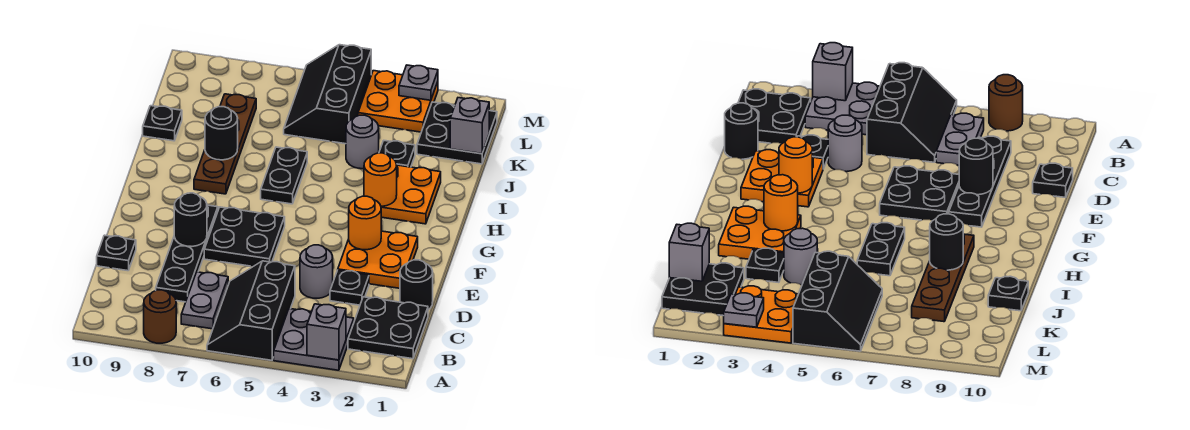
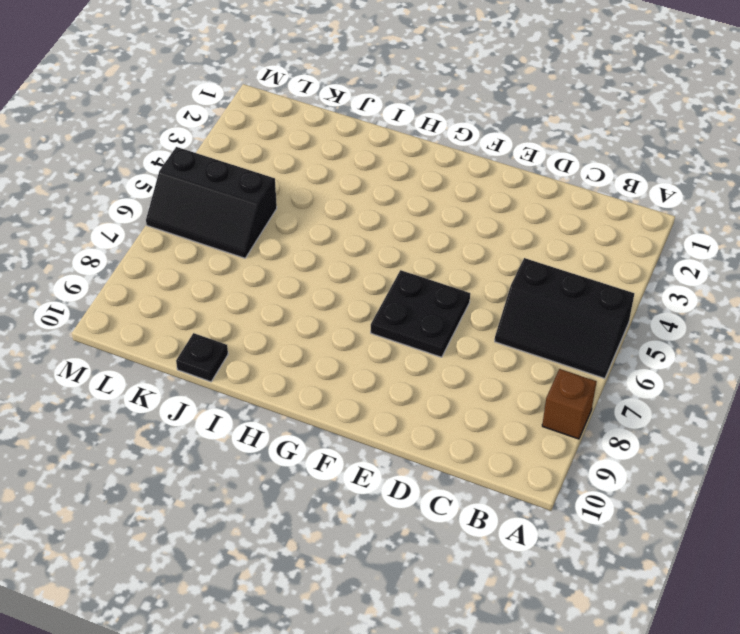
brown 1x1 brick [542,369,597,439] -> brown 1x1 round brick [144,290,176,343]
none -> grey 2x2 plate [274,309,354,370]
none -> black 2x2 plate [348,297,428,359]
none -> grey 1x2 plate [181,272,228,329]

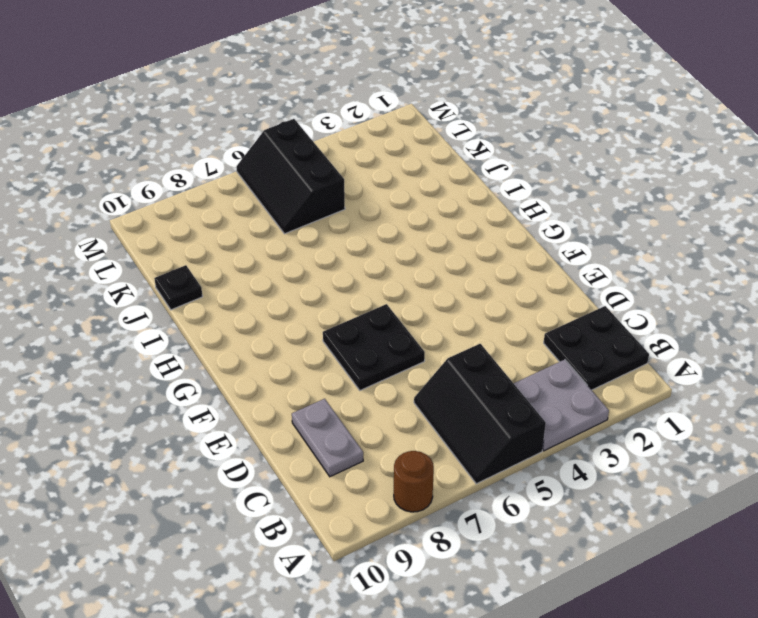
grey 1x2 plate [292,399,363,477] -> grey 1x2 plate moved to [181,272,228,329]
none -> black 1x4 plate [156,205,218,302]
none -> black 1x1 round brick [400,260,433,310]
none -> black 1x1 plate [330,270,369,305]

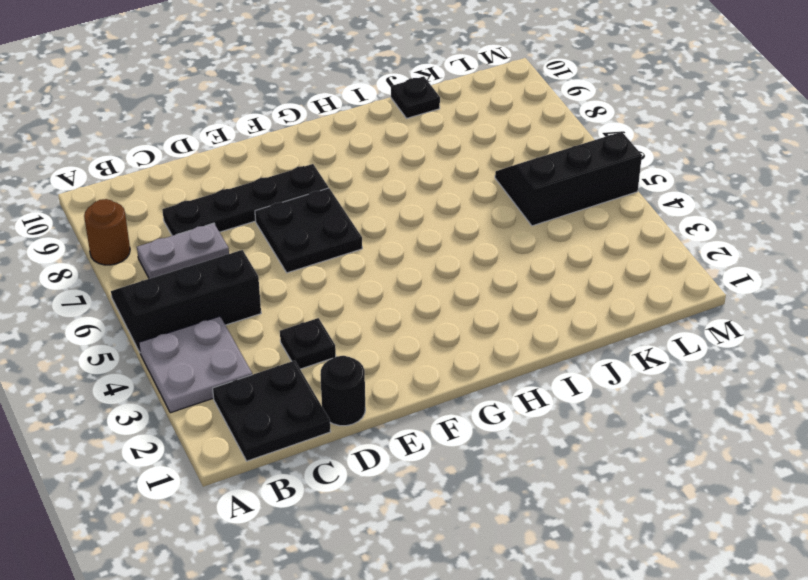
none -> grey 1x1 round brick [300,245,333,298]
none -> black 1x1 plate [97,235,136,271]
none -> orange 2x2 plate [338,231,418,288]

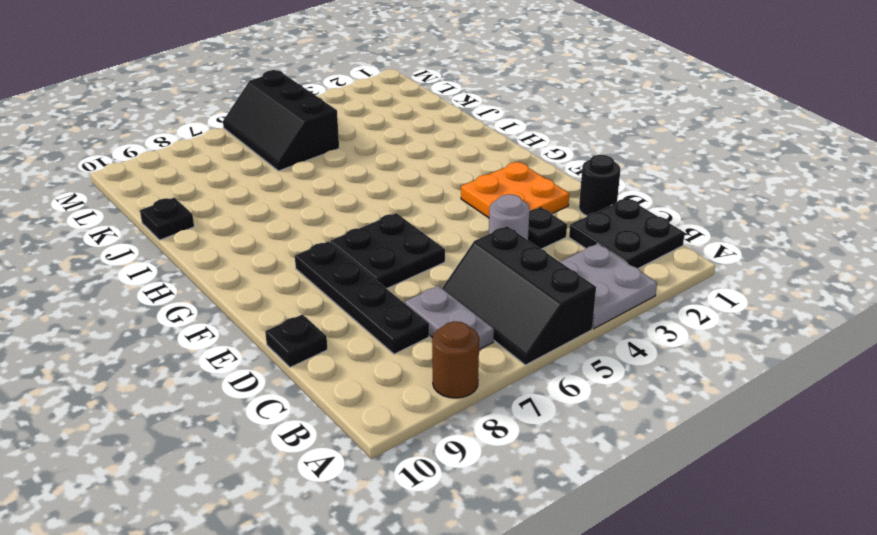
none -> orange 2x2 plate [381,165,441,224]
none -> black 1x2 plate [261,147,307,204]
none -> brown 1x4 plate [194,94,256,194]

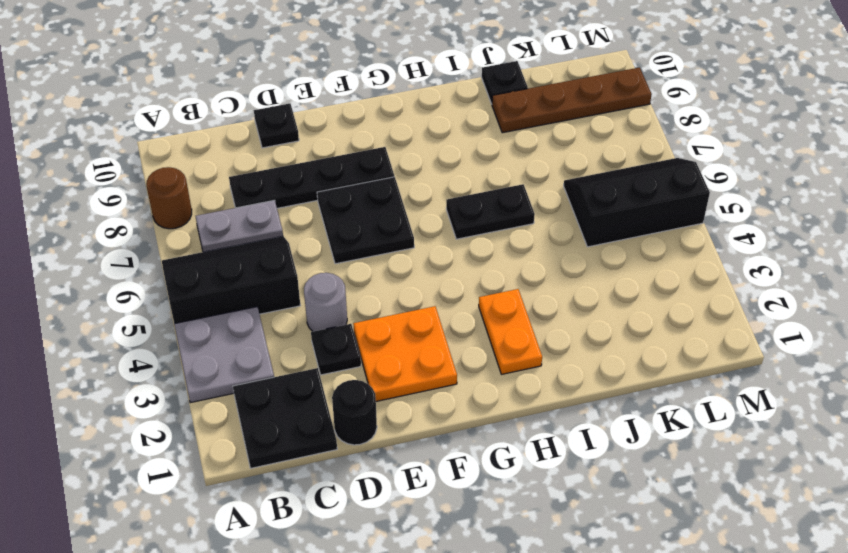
orange 1x2 plate [479,289,542,374] -> orange 2x2 plate [381,165,441,224]
brown 1x4 plate [492,68,652,133] -> brown 1x4 plate moved to [194,94,256,194]
none -> black 1x1 plate [379,141,415,167]
none -> grey 1x1 round brick [346,115,379,169]
none -> black 2x2 plate [417,102,497,164]

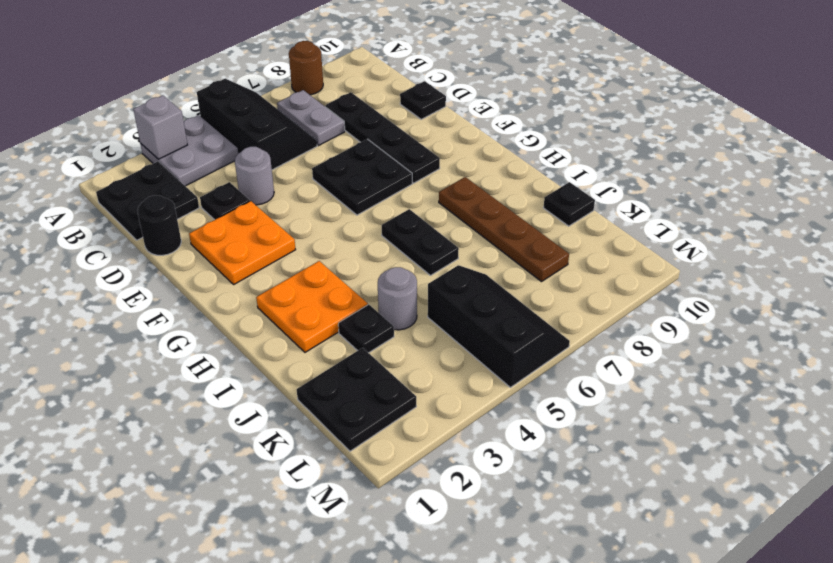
none -> orange 2x2 plate [358,71,438,132]
none -> black 1x1 round brick [174,193,207,246]
none -> orange 1x1 round brick [349,196,381,250]

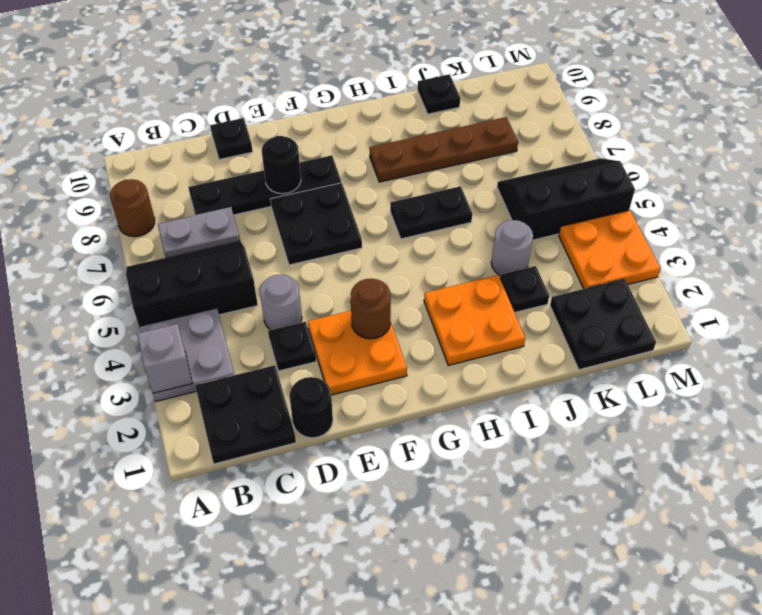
brown 1x1 round brick [351,279,391,339] -> orange 1x1 round brick [349,196,381,250]
none -> orange 1x1 round brick [364,153,397,206]
none -> black 1x1 round brick [205,107,238,160]
none -> grey 1x1 brick [450,98,489,154]

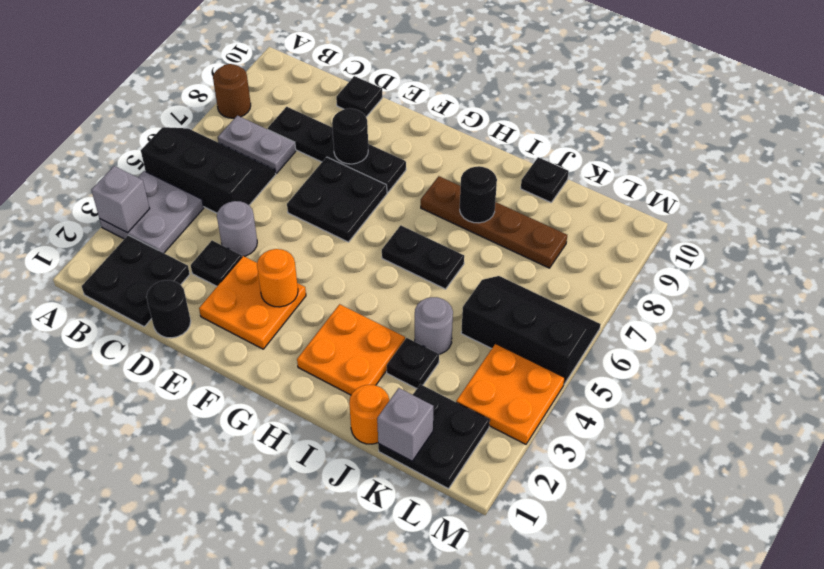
orange 1x1 round brick [349,385,389,444] -> orange 1x1 round brick moved to [364,153,397,206]
none -> grey 1x1 plate [399,65,438,100]

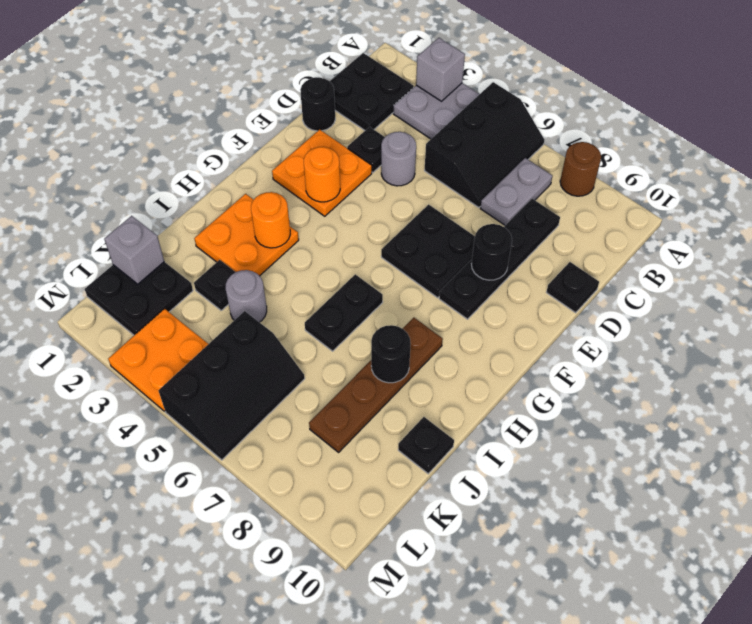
none -> grey 1x1 plate [399,65,438,100]

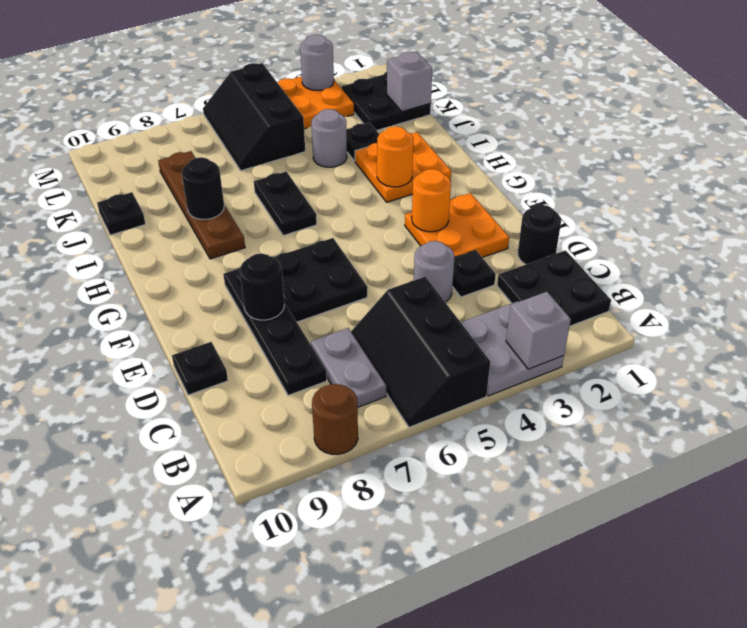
grey 1x1 round brick [300,35,334,90] -> grey 1x1 plate [399,65,438,100]

